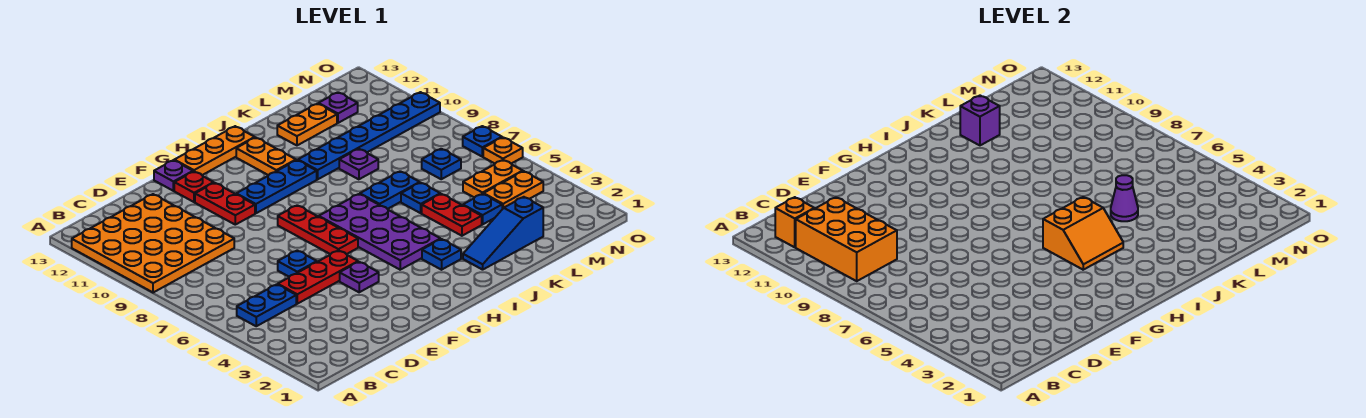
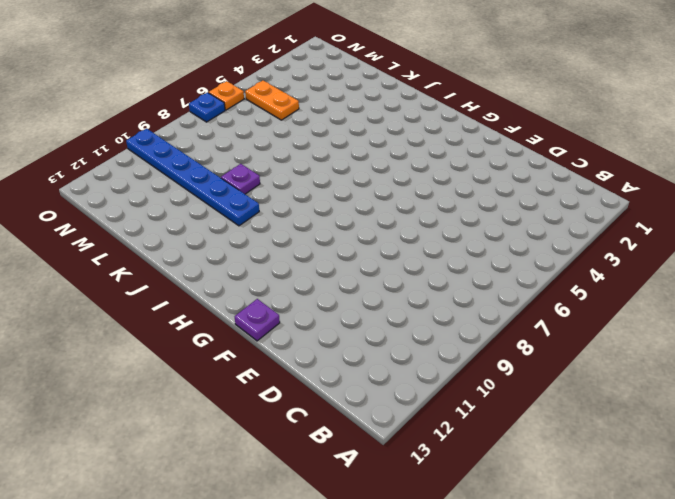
none -> orange 4x4 plate [72,194,234,293]
none -> blue 1x2 plate [237,284,296,326]
none -> red 1x3 plate [278,250,358,304]
none -> blue 1x1 plate [278,250,317,277]

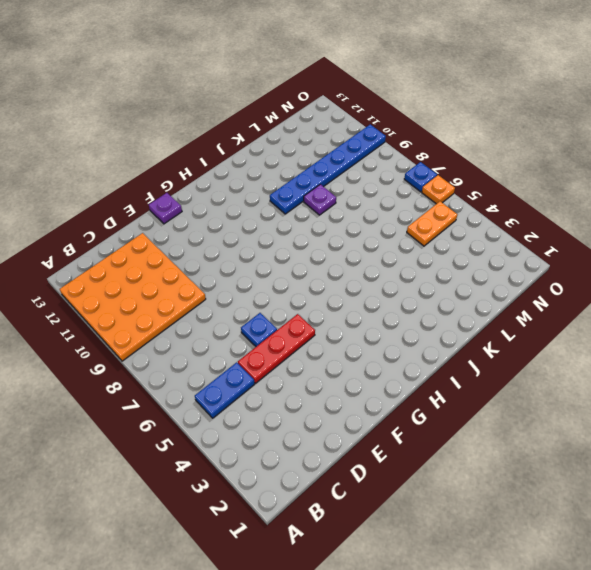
none -> purple 1x1 plate [340,262,379,292]
none -> red 1x2 plate [195,183,255,225]
none -> red 1x1 plate [174,172,214,202]
none -> red 1x3 plate [278,205,358,254]

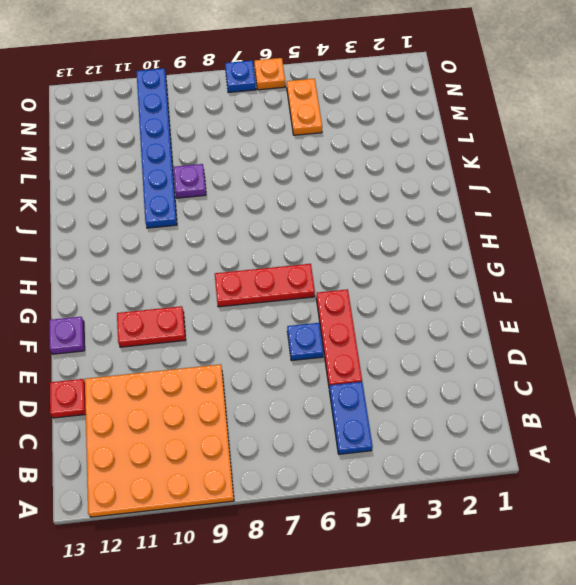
red 1x1 plate [50,379,86,418] -> red 1x1 plate moved to [174,172,214,202]
none -> purple 1x1 plate [340,262,379,292]
none -> blue 1x3 plate [236,160,317,213]
none -> orange 1x3 plate [174,126,255,175]
none -> purple 2x4 plate [319,194,440,270]

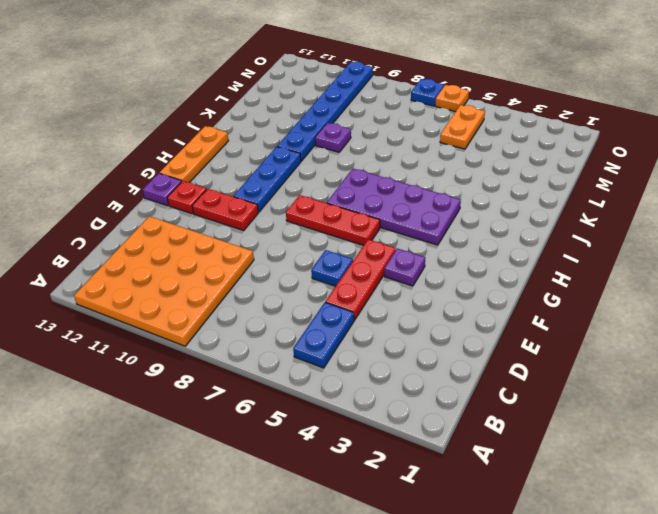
none -> blue 1x1 plate [422,239,461,270]
none -> orange 1x2 plate [236,138,296,175]
none -> blue 1x3 slope [463,197,543,270]
none -> blue 1x2 plate [360,171,420,209]

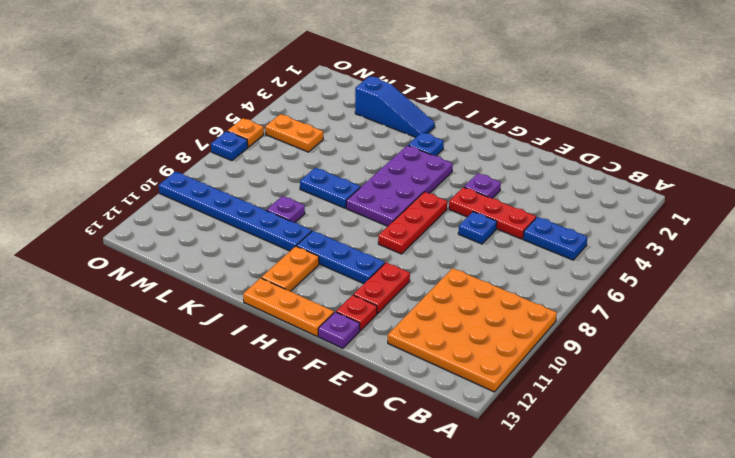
none -> red 1x2 plate [422,194,482,236]
none -> blue 1x1 plate [401,183,440,213]
none -> orange 1x2 plate [277,104,337,145]
none -> blue 1x1 plate [463,194,502,224]

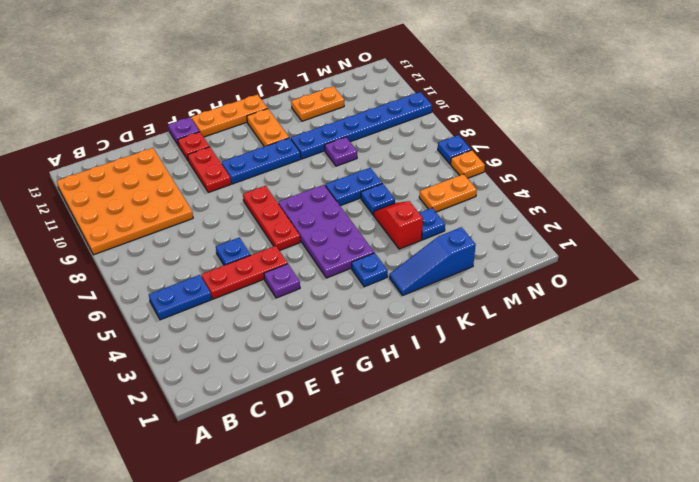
red 1x2 slope [373,201,423,249] -> red 1x2 plate [422,194,482,236]
none -> orange 1x2 plate [484,171,543,209]
none -> blue 1x1 plate [422,149,461,179]
none -> purple 1x1 plate [318,92,358,123]
none -> orange 2x3 brick [796,197,897,281]

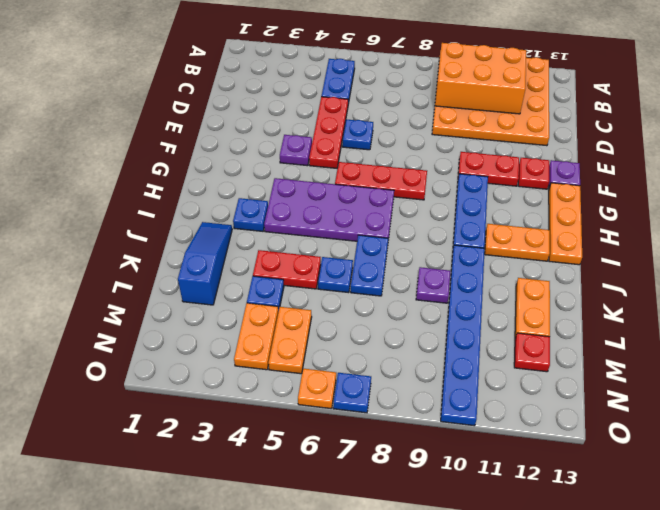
red 1x1 plate [514,333,550,372] -> purple 1x1 plate [318,92,358,123]
none -> blue 1x1 plate [422,149,461,179]
none -> orange 1x1 brick [775,197,814,247]
none -> orange 2x2 slope [1043,197,1123,270]
none -> purple 1x1 cone [1111,175,1138,221]

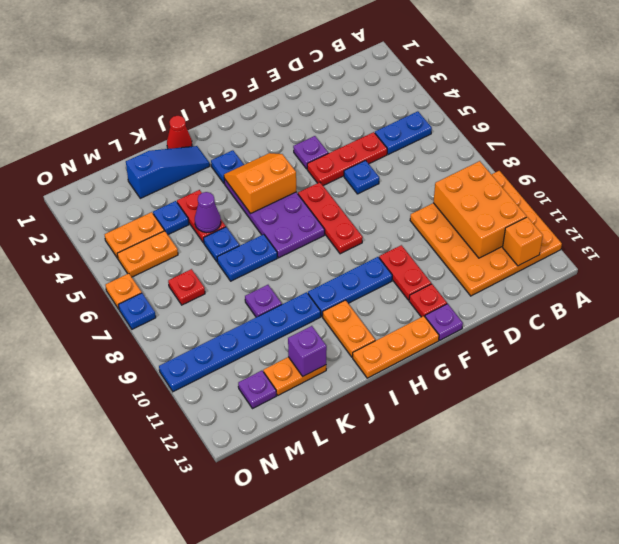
red 1x1 cone [167,116,192,149] -> none
red 1x1 plate [168,269,205,305] -> blue 1x1 plate [422,149,461,179]

